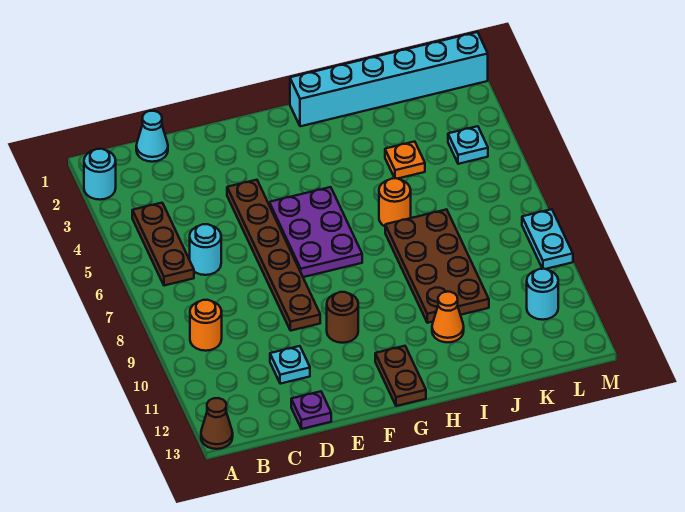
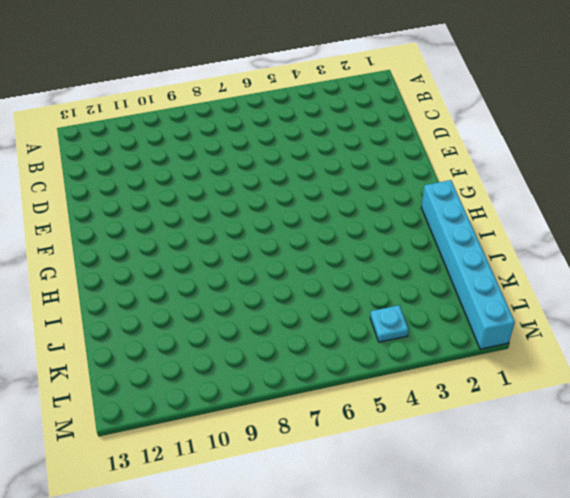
none -> cyan 1x1 round brick [84,149,116,200]
none -> brown 1x1 cone [201,398,233,449]
none -> brown 1x3 plate [132,203,194,286]

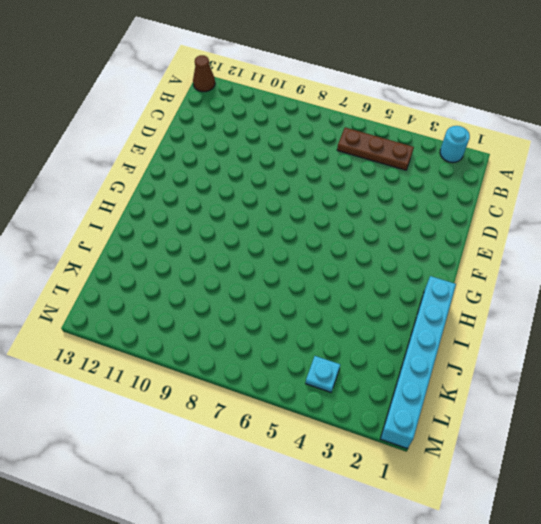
none -> orange 1x1 round brick [190,300,222,351]
none -> cyan 1x1 cone [136,111,168,162]
none -> cyan 1x1 round brick [190,224,221,275]

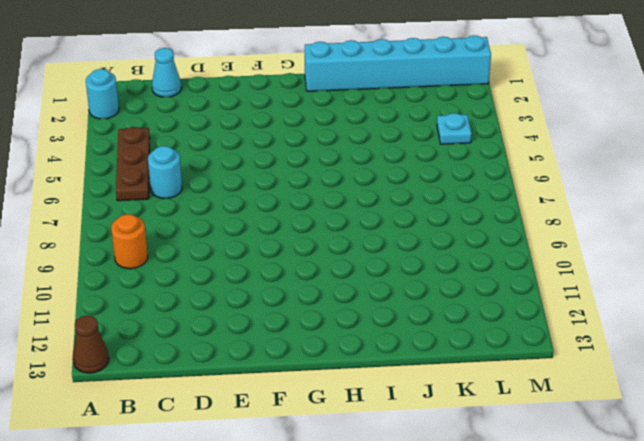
none -> cyan 1x1 plate [270,346,310,384]
none -> purple 1x1 plate [291,391,331,429]
none -> brown 1x6 plate [227,180,320,331]

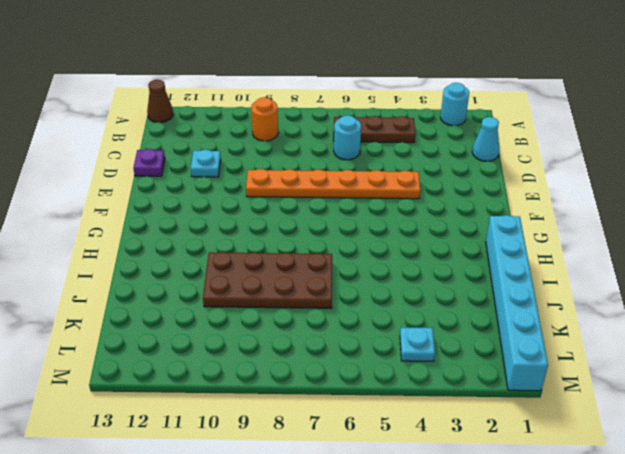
orange 1x6 plate [246,169,420,199] -> brown 1x6 plate [227,180,320,331]
none -> purple 2x3 plate [269,187,362,277]
none -> brown 1x1 round brick [327,292,358,343]
none -> brown 1x2 plate [375,346,426,406]

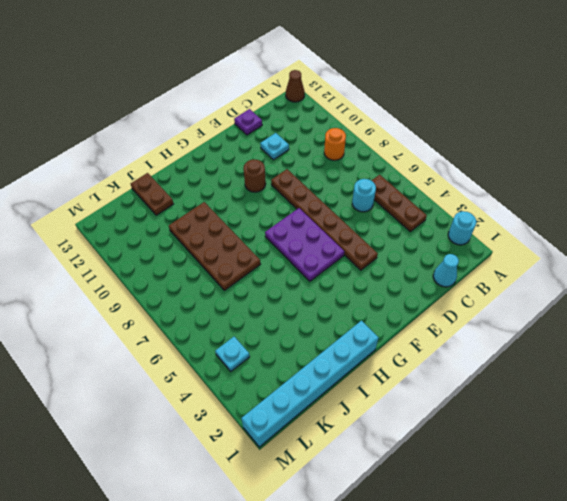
brown 1x2 plate [131,173,173,215] -> brown 1x2 plate moved to [375,346,426,406]
none -> orange 1x1 round brick [379,178,411,226]
none -> orange 1x1 cone [432,292,464,342]
none -> orange 1x1 plate [385,142,425,179]

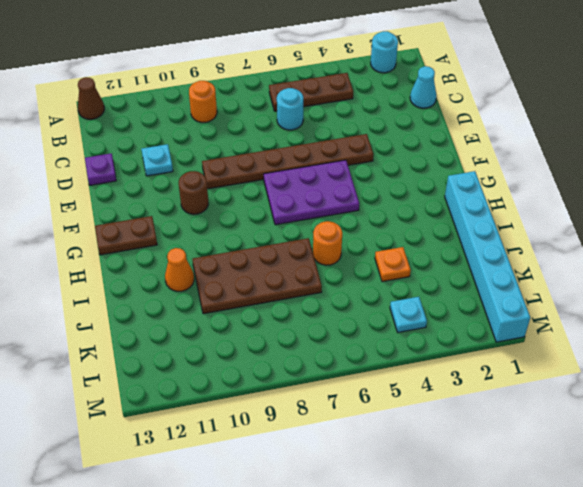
none -> cyan 1x1 round brick [527,269,558,320]
none -> cyan 1x2 plate [522,209,573,269]

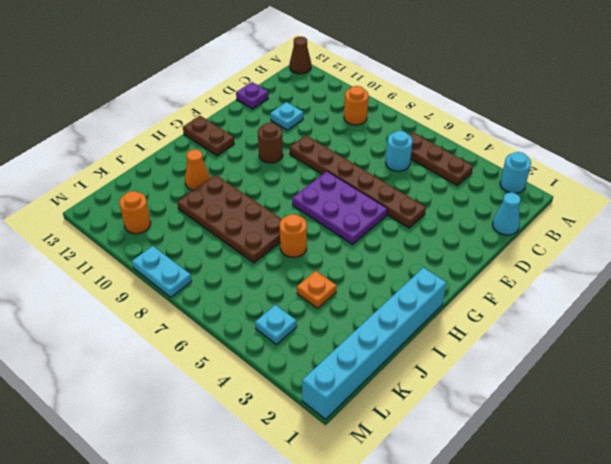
orange 1x1 round brick [119,191,151,234] -> cyan 1x1 round brick [527,269,558,320]

